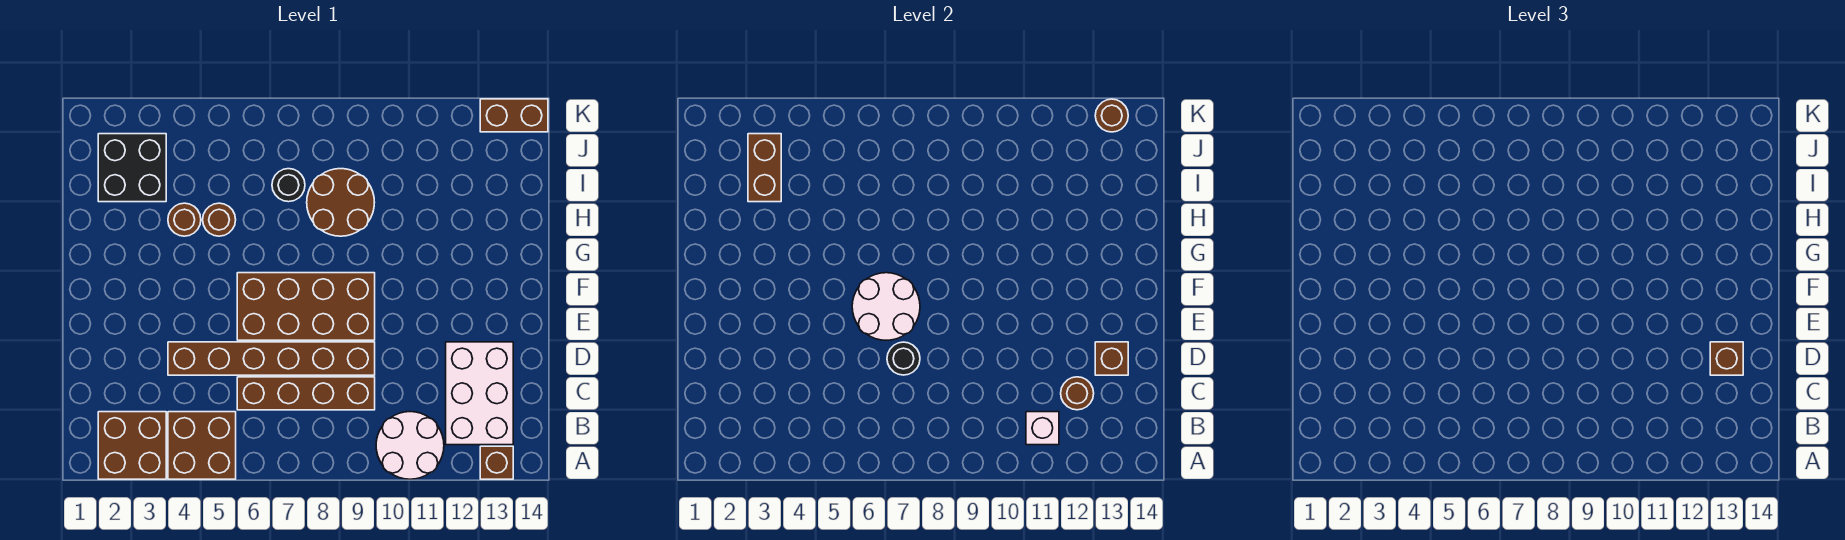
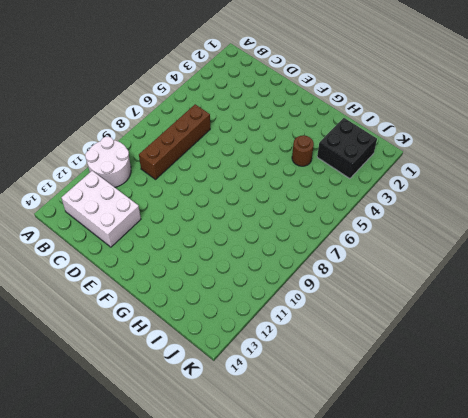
none -> brown 2x2 brick [98,412,166,479]
none -> brown 2x2 brick [168,412,236,479]
none -> brown 1x1 brick [480,446,513,479]

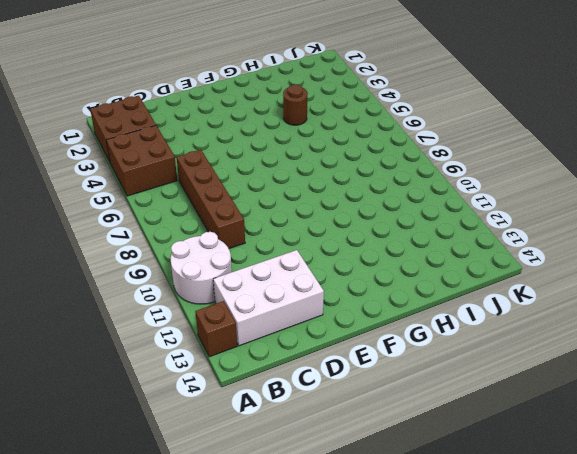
none -> brown 1x6 brick [168,342,375,375]
none -> brown 2x4 brick [237,273,375,340]
none -> brown 1x1 round brick [203,203,236,236]

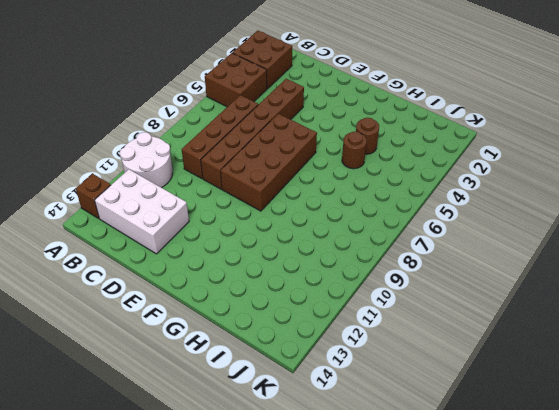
none -> brown 2x2 round brick [307,169,374,236]
none -> black 2x2 brick [98,134,166,202]
none -> black 1x1 round brick [272,169,305,202]

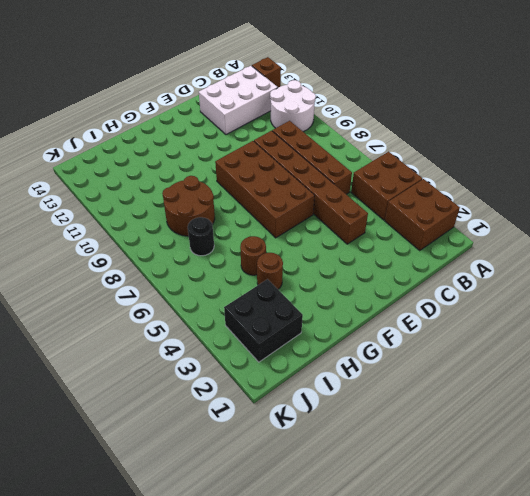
none -> brown 1x2 brick [480,99,548,132]
none -> white 1x1 brick [1026,412,1059,445]
none -> brown 1x1 round brick [1061,377,1094,410]

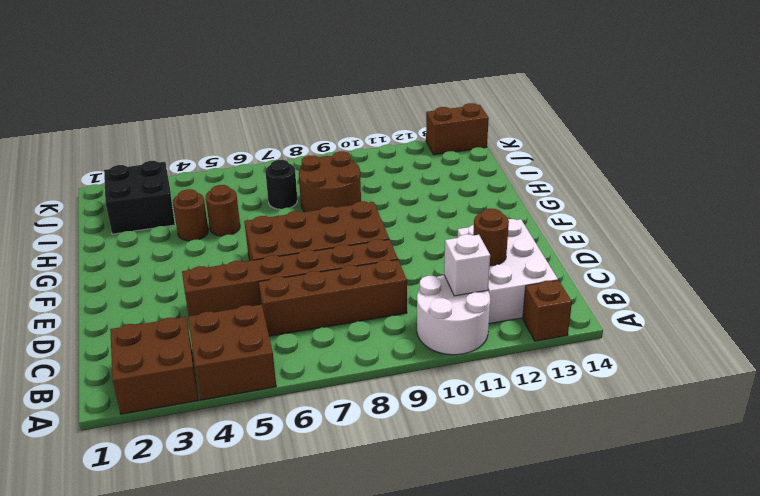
none -> black 1x1 round brick [887,342,920,375]
none -> brown 1x1 brick [1095,342,1128,375]
none -> white 2x2 round brick [852,273,920,340]

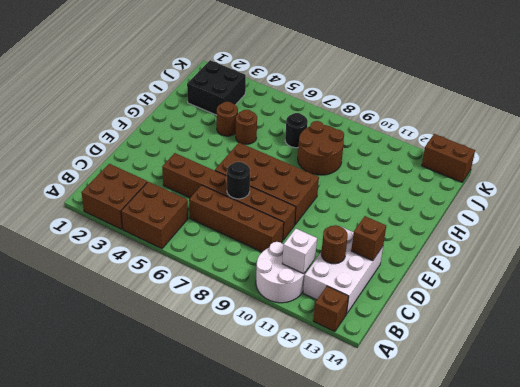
none -> white 2x2 round brick [852,273,920,340]
none -> brown 1x2 brick [748,134,781,202]
none -> brown 1x1 round brick [1095,99,1128,132]

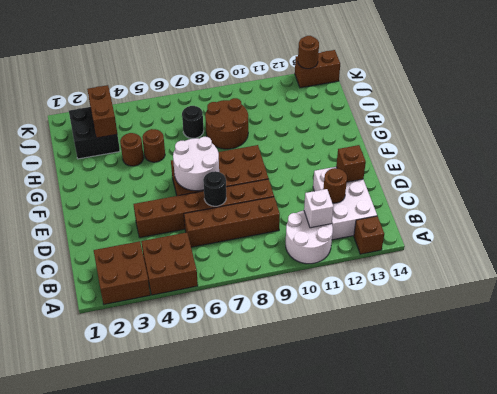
none -> brown 1x1 brick [1710,342,1743,375]

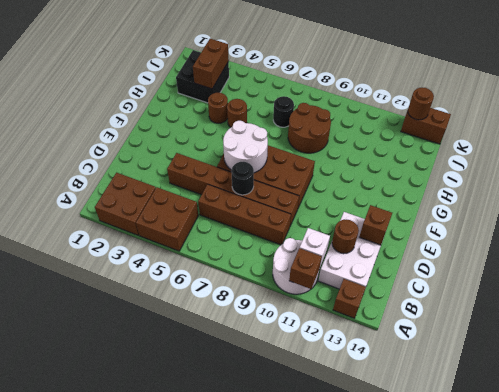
brown 1x1 brick [289,248,322,289] -> brown 1x1 brick moved to [1710,342,1743,375]

